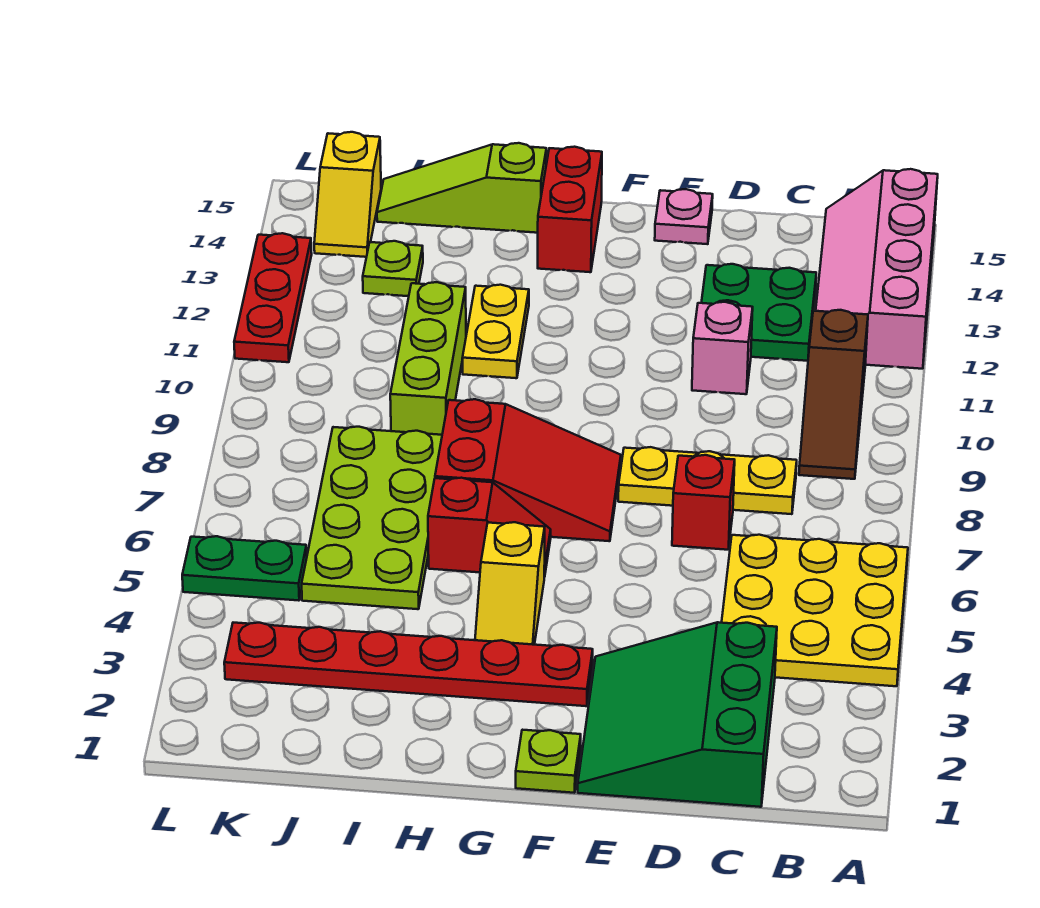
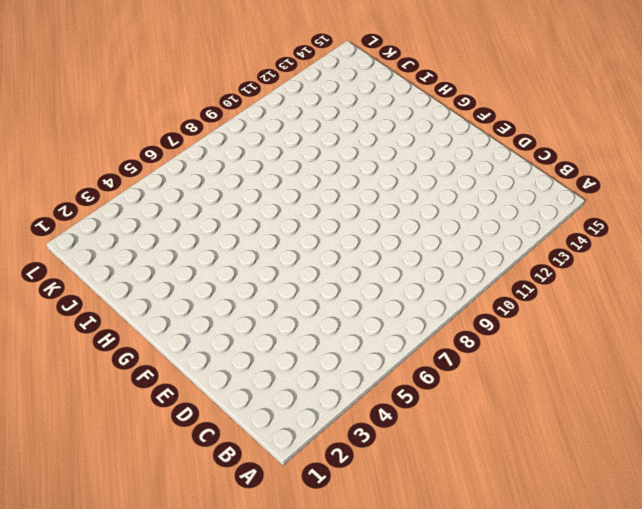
none -> yellow 3x3 plate [722,535,908,686]
none -> pink 2x4 slope [816,169,938,369]
none -> brown 1x3 slope [799,310,868,479]

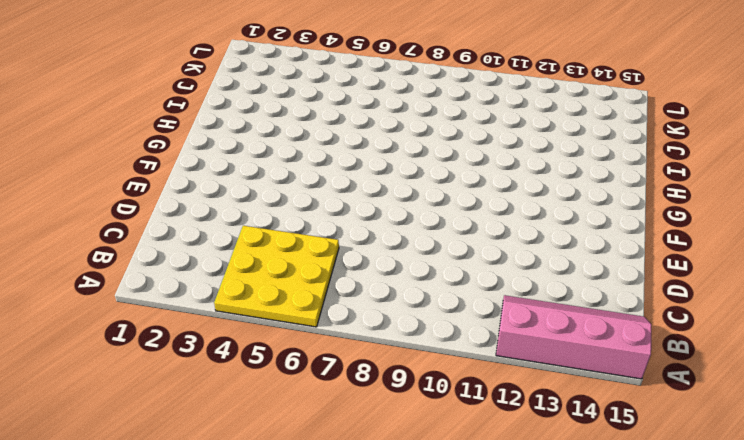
none -> brown 1x3 slope [799,310,868,479]
none -> green 3x3 slope [578,622,777,807]
none -> yellow 1x3 plate [618,447,797,514]

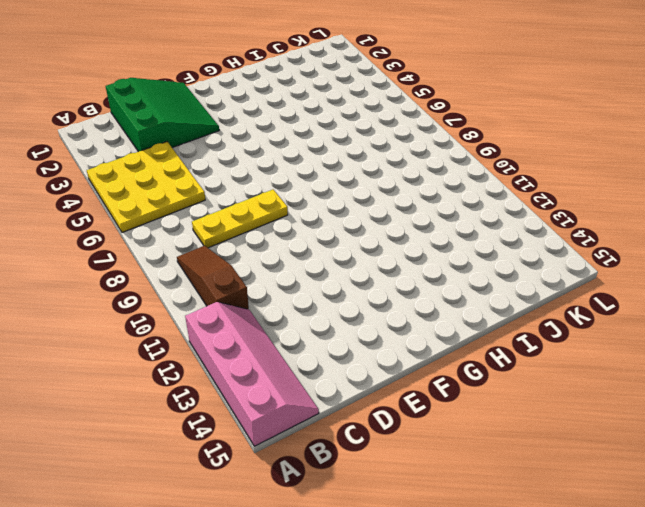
none -> green 2x2 plate [701,264,816,361]
none -> red 1x1 brick [672,455,735,550]
none -> pink 1x1 brick [692,302,753,394]

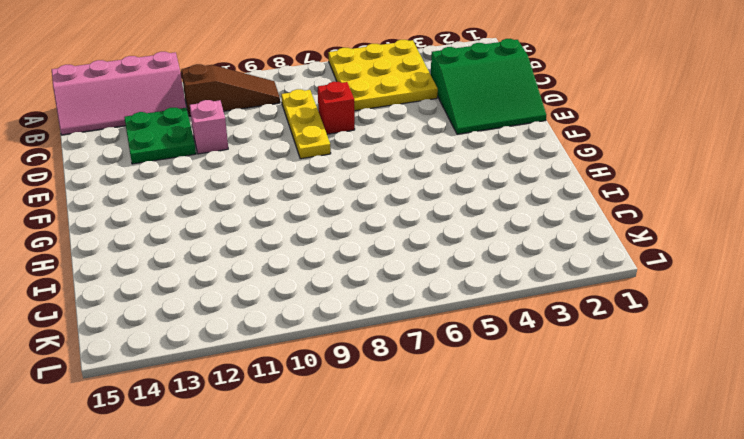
none -> pink 1x1 plate [655,189,713,244]
none -> lime 1x1 plate [516,730,581,793]
none -> red 1x6 plate [224,623,593,706]

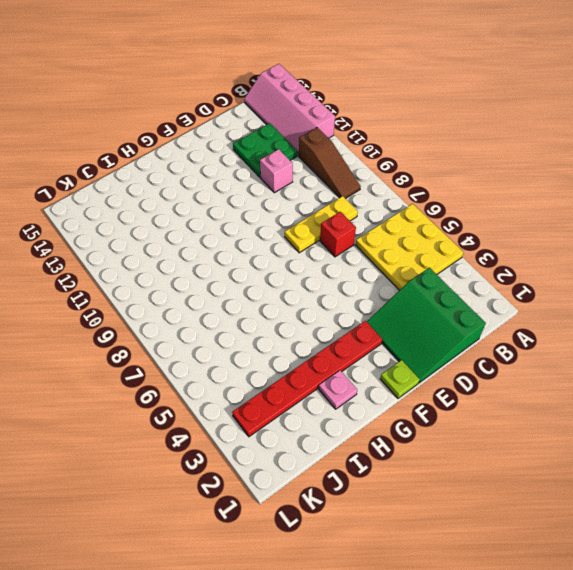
pink 1x1 plate [319,370,357,409] -> pink 1x1 plate moved to [655,189,713,244]
none -> red 2x3 slope [435,399,621,541]
none -> yellow 1x2 slope [475,522,545,645]
none -> red 1x2 slope [428,478,551,577]

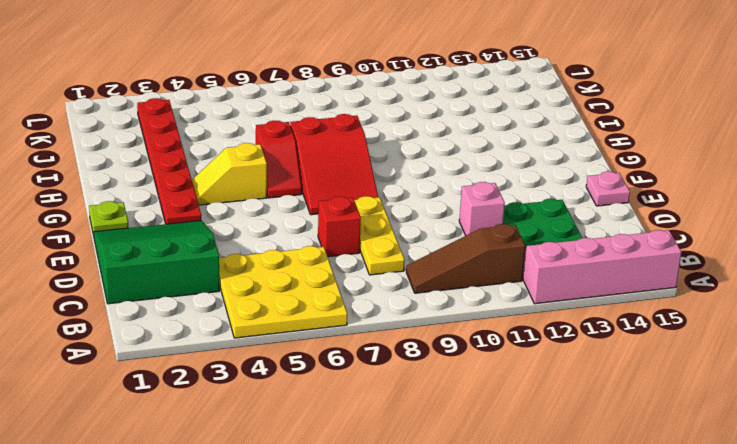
none -> red 1x2 brick [538,147,602,272]
none -> yellow 1x2 plate [462,285,529,378]
none -> lime 1x3 slope [377,143,546,233]

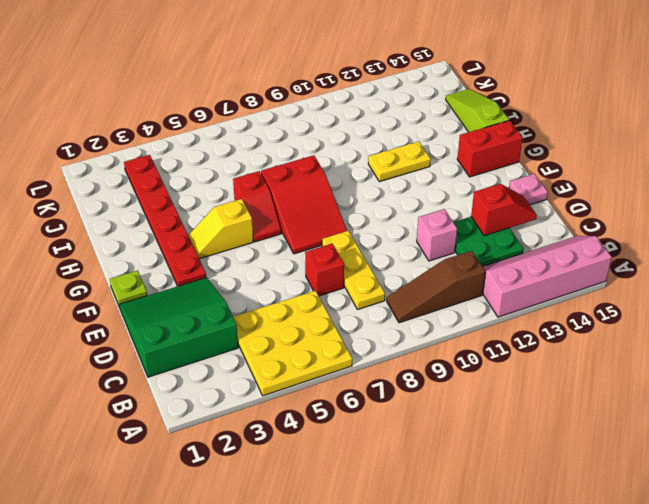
red 1x2 slope [471,184,537,236] -> none
none -> lime 2x4 plate [302,427,442,609]
none -> lime 1x3 brick [390,282,466,435]
none -> lime 1x1 plate [363,241,423,296]

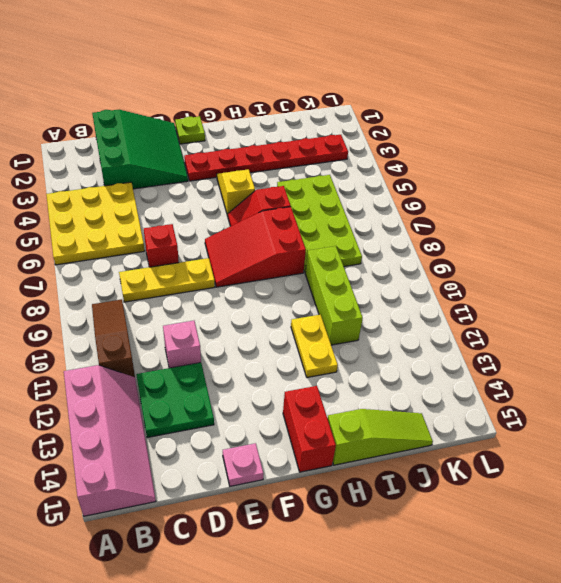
none -> lime 1x1 plate [363,241,423,296]
none -> green 1x2 plate [182,536,307,601]
none -> yellow 1x2 slope [314,132,381,257]

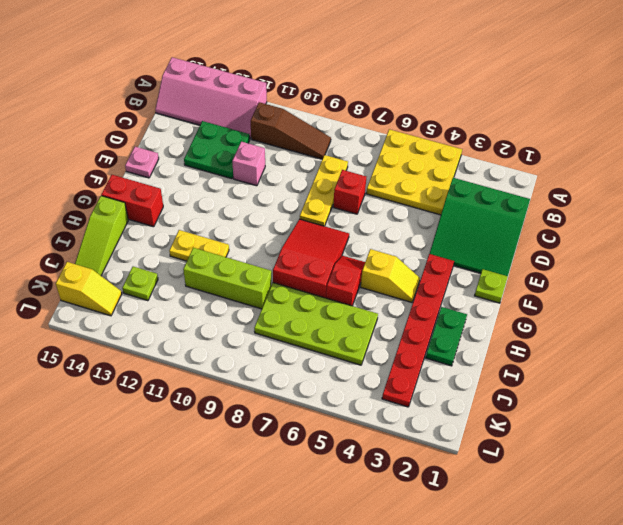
green 1x2 plate [426,307,467,366] -> green 1x2 plate moved to [182,536,307,601]
none -> red 1x3 plate [234,233,312,362]

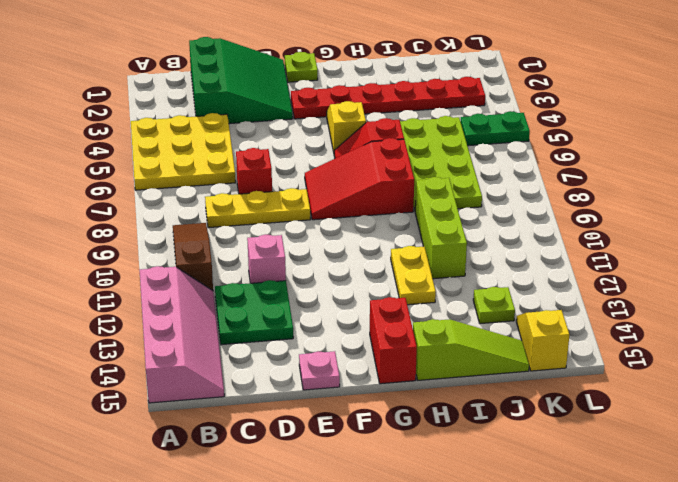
none -> red 1x3 plate [234,233,312,362]

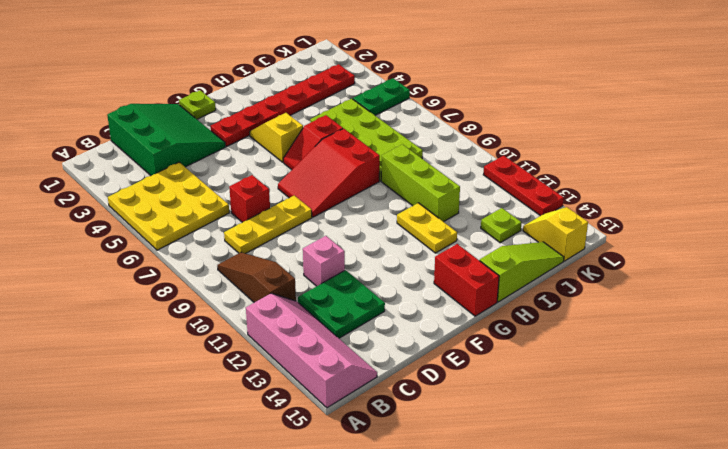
none -> pink 1x1 plate [655,189,713,244]

